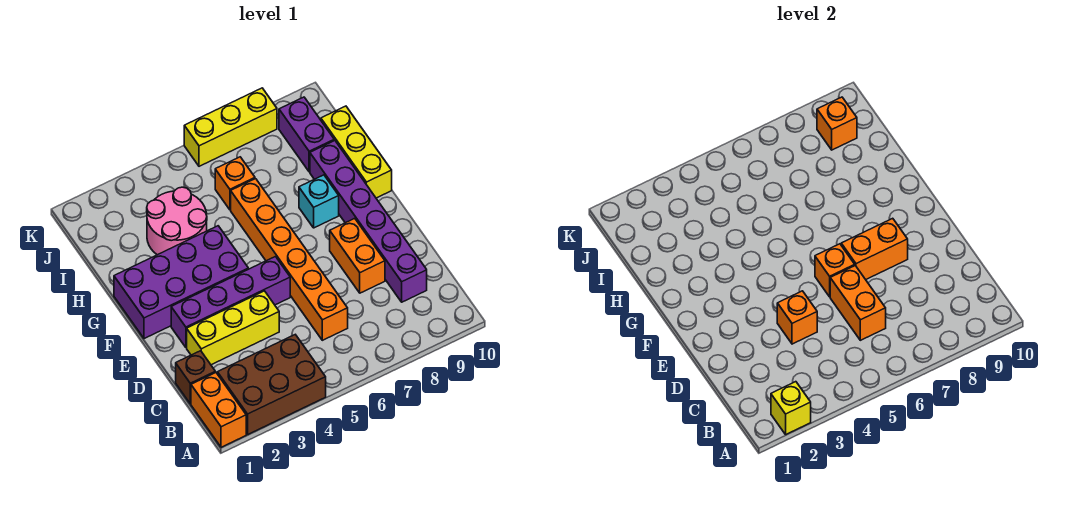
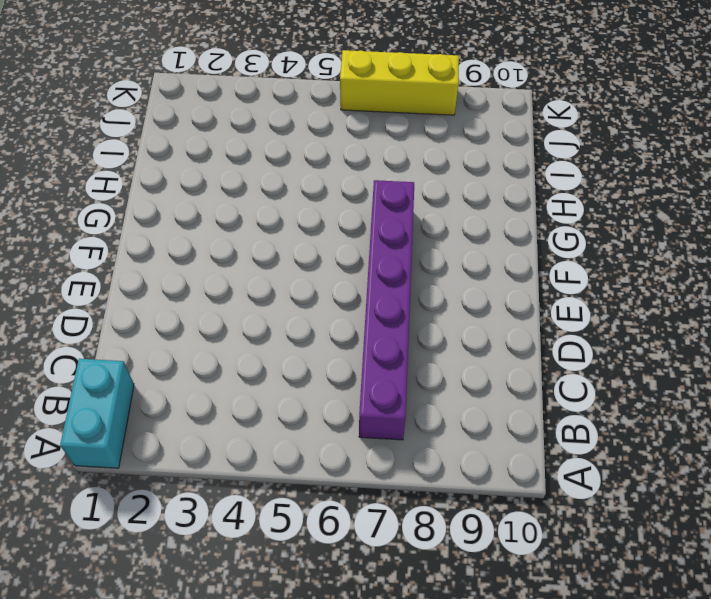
cyan 1x2 brick [60,359,134,468] -> orange 1x2 brick [191,373,246,447]
purple 1x6 brick [359,180,414,440] -> purple 1x6 brick moved to [310,140,427,302]
none -> brown 2x3 brick [217,335,326,434]
none -> brown 1x1 brick [176,351,215,404]
none -> orange 1x6 brick [231,179,348,340]

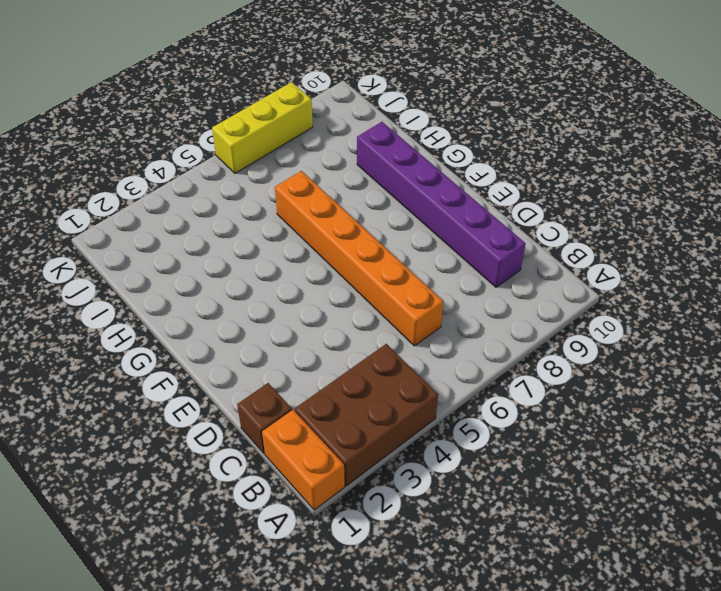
none -> yellow 1x3 brick [187,291,279,365]
none -> orange 1x2 brick [330,218,385,293]
none -> purple 1x4 brick [171,257,290,348]

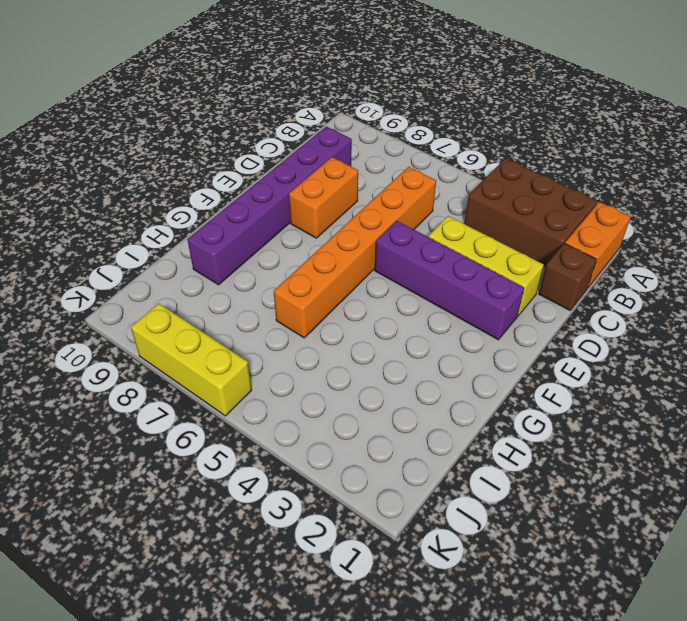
none -> purple 2x4 brick [114,226,248,339]
none -> cyan 1x1 brick [299,175,339,228]
none -> yellow 1x3 brick [321,106,392,198]

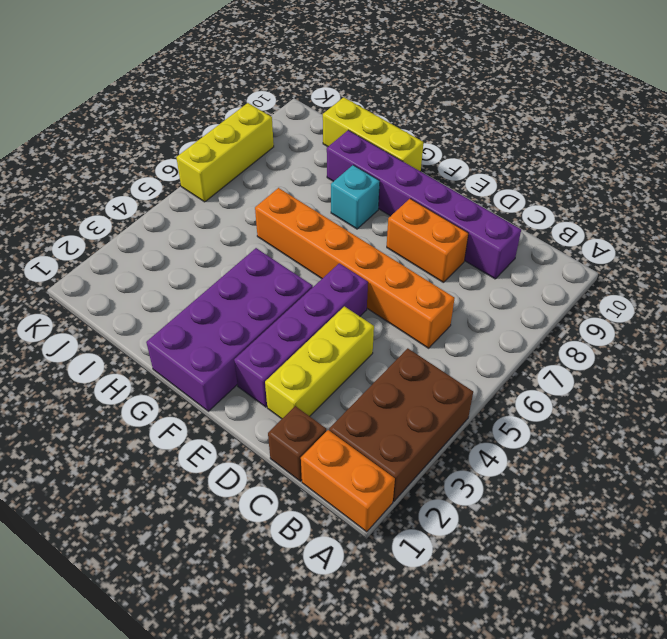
none -> pink 2x2 round brick [147,187,207,255]
none -> orange 1x1 brick [215,157,255,210]
none -> purple 1x2 brick [279,97,334,172]

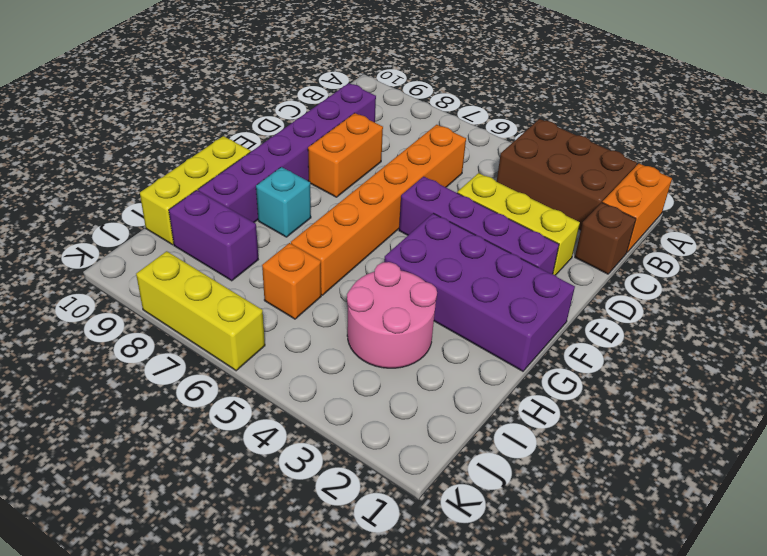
purple 1x2 brick [169,190,258,281] -> purple 1x2 brick turned to [279,97,334,172]
none -> yellow 1x1 brick [771,382,811,434]
none -> orange 1x2 brick [830,266,886,340]
none -> orange 1x1 brick [777,291,817,344]

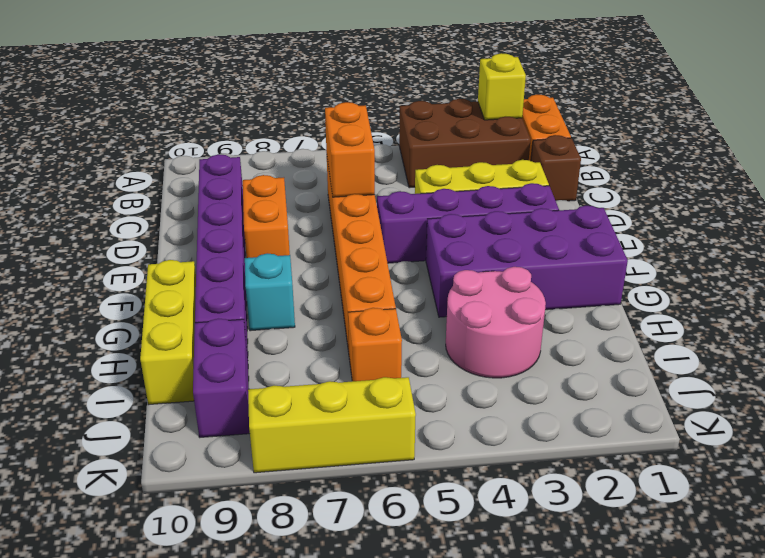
none -> orange 1x1 brick [777,291,817,344]
none -> orange 1x1 brick [815,244,855,297]
none -> orange 1x2 brick [841,218,908,280]

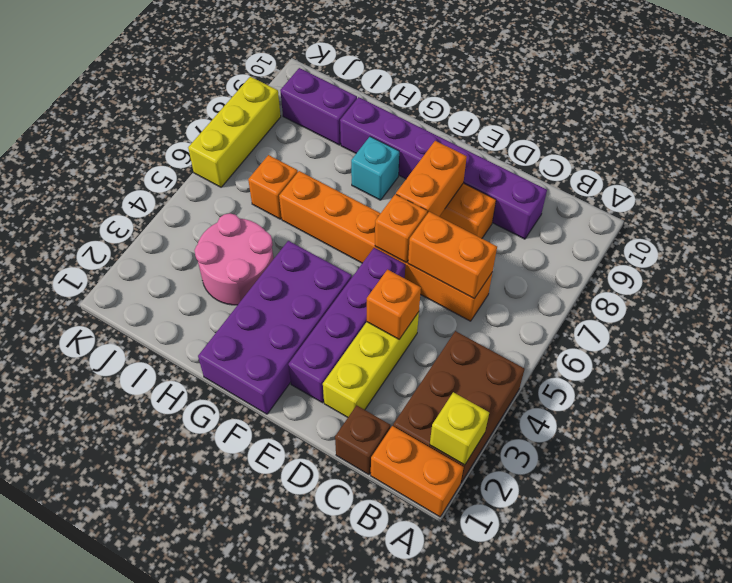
none -> yellow 1x3 brick [321,106,392,198]
none -> orange 1x1 brick [817,97,857,150]

